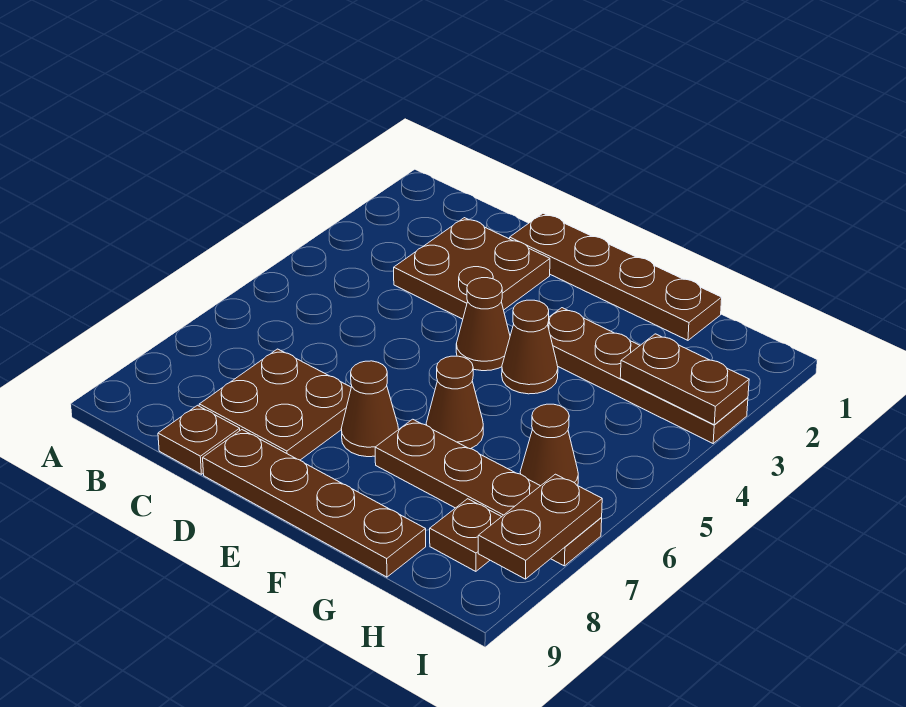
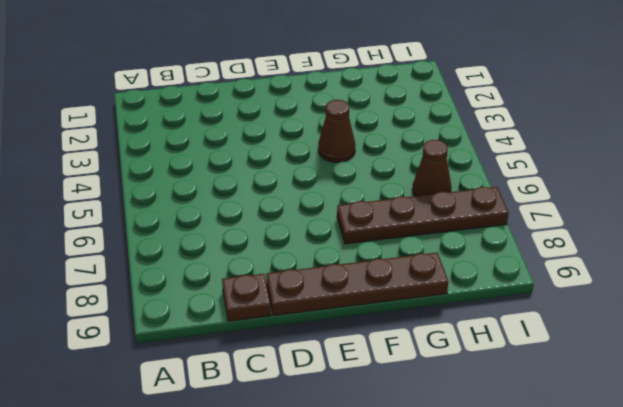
none -> brown 2x2 plate [394,218,550,319]
none -> brown 2x2 plate [199,349,351,460]
none -> brown 1x4 plate [510,213,722,340]

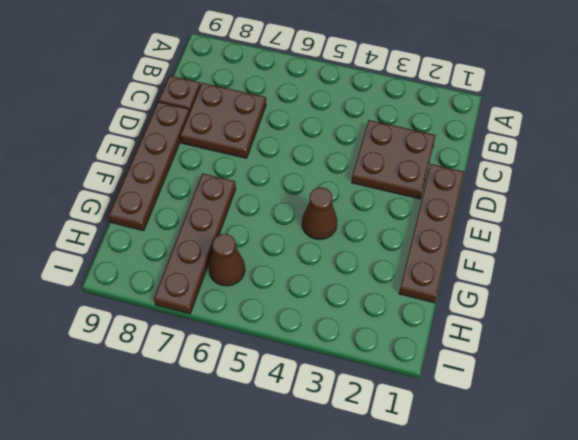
none -> brown 1x1 cone [456,278,510,371]
none -> brown 1x1 cone [341,361,399,457]
none -> brown 1x4 plate [548,308,748,443]

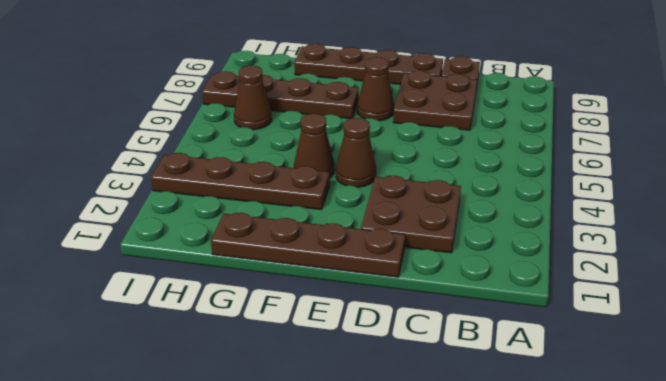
none -> brown 1x1 cone [426,356,483,449]
none -> brown 1x1 plate [430,499,501,571]
none -> brown 1x2 plate [620,334,749,425]

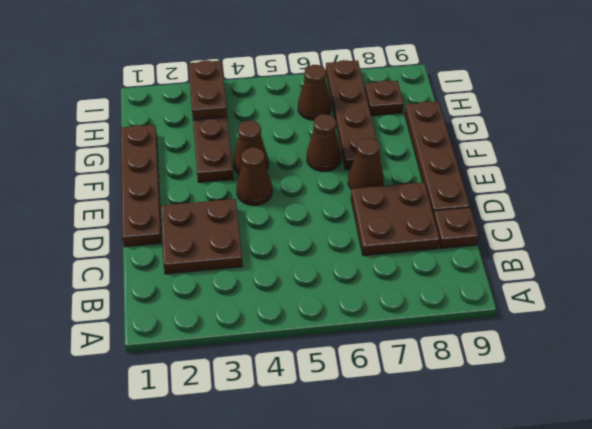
none -> brown 1x2 plate [478,474,602,579]

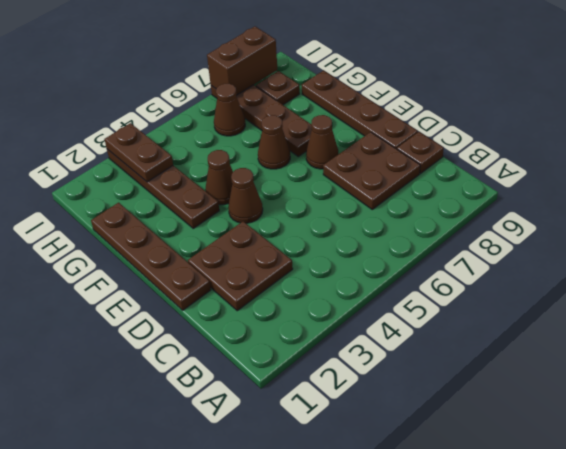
brown 1x2 brick [207,26,277,95] -> brown 1x2 plate [478,474,602,579]

